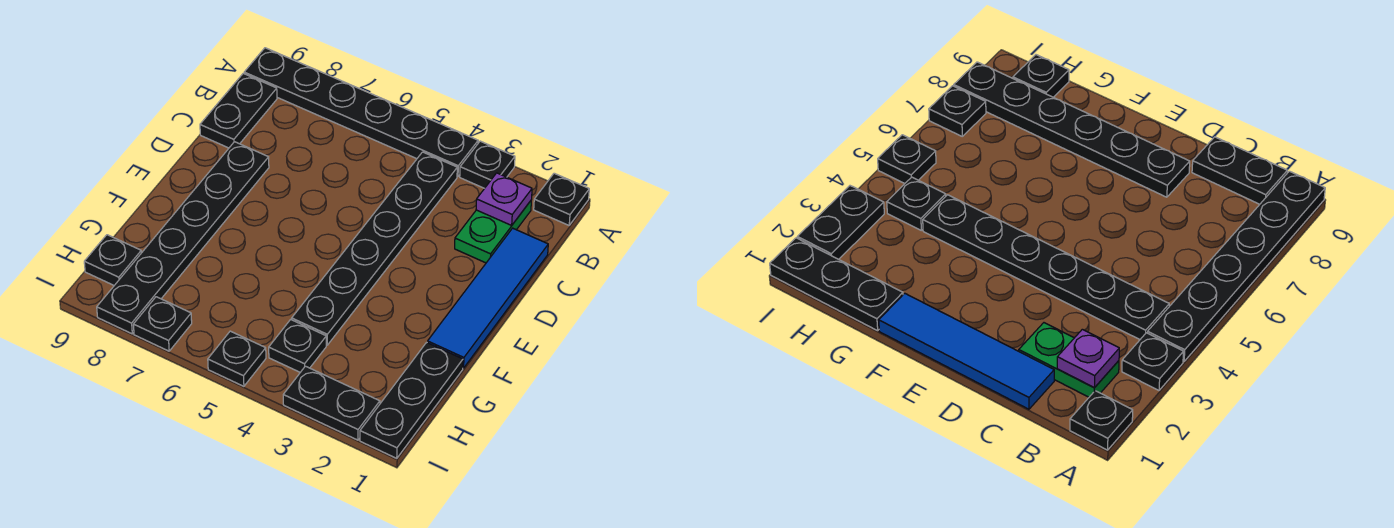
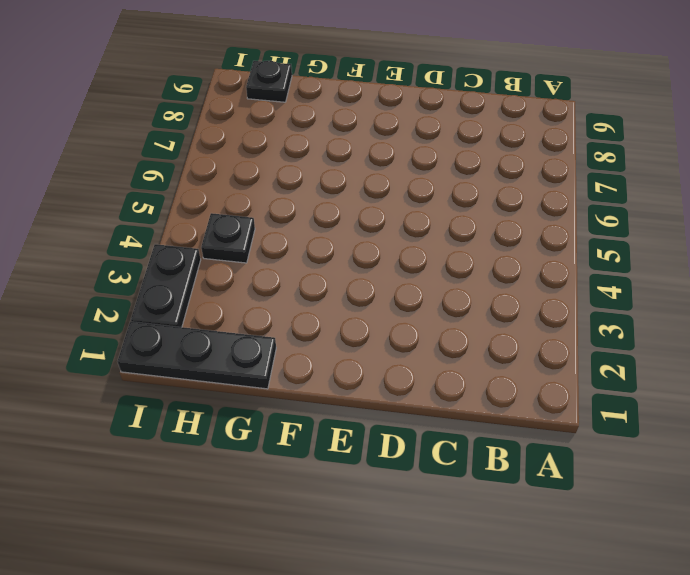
none -> black 1x1 plate [534,173,589,225]
none -> black 1x1 plate [460,141,515,188]
none -> black 1x6 plate [244,48,478,177]

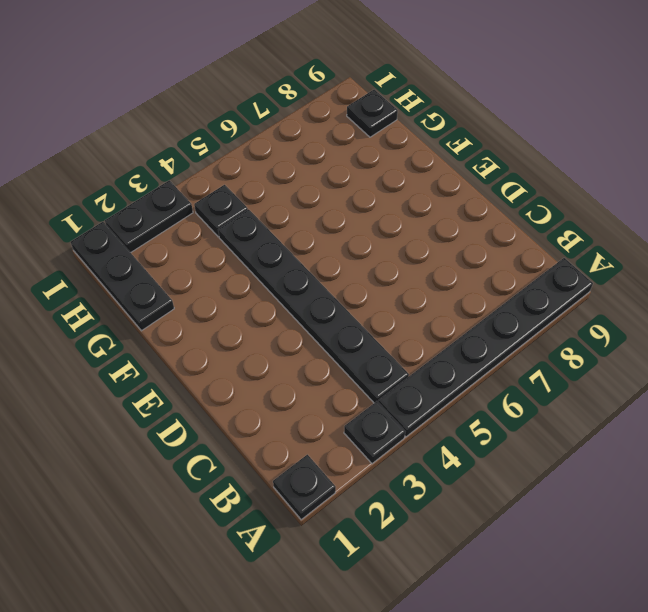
none -> green 1x2 plate [455,201,531,263]
none -> black 1x2 plate [200,73,277,148]
none -> blue 1x4 tile [427,228,548,368]

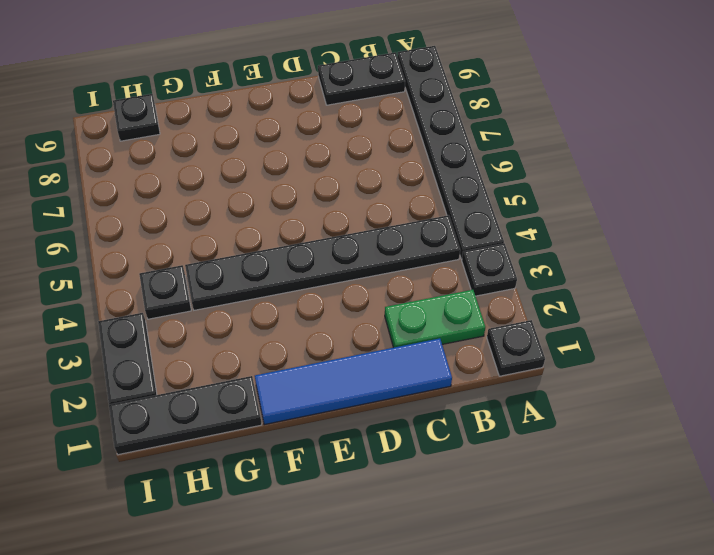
none -> black 1x6 plate [97,142,269,334]
none -> black 1x1 plate [208,331,266,386]
none -> black 1x1 plate [133,297,192,351]

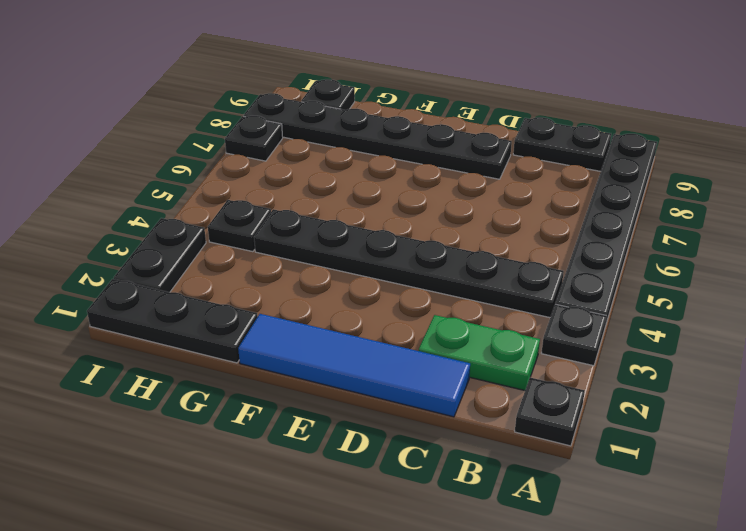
none -> black 1x1 plate [208,331,266,386]
none -> purple 1x1 plate [476,173,532,225]

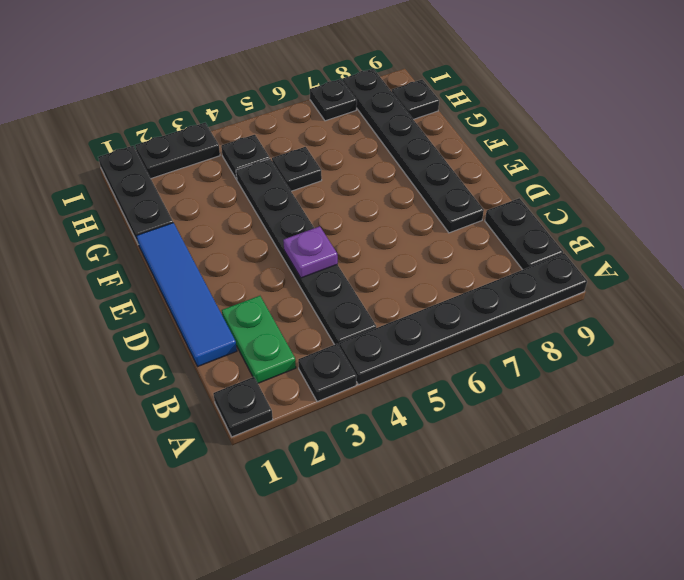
purple 1x1 plate [283,226,338,278] -> purple 1x1 plate moved to [476,173,532,225]
black 1x1 plate [272,147,322,191] -> black 1x1 plate moved to [208,331,266,386]

